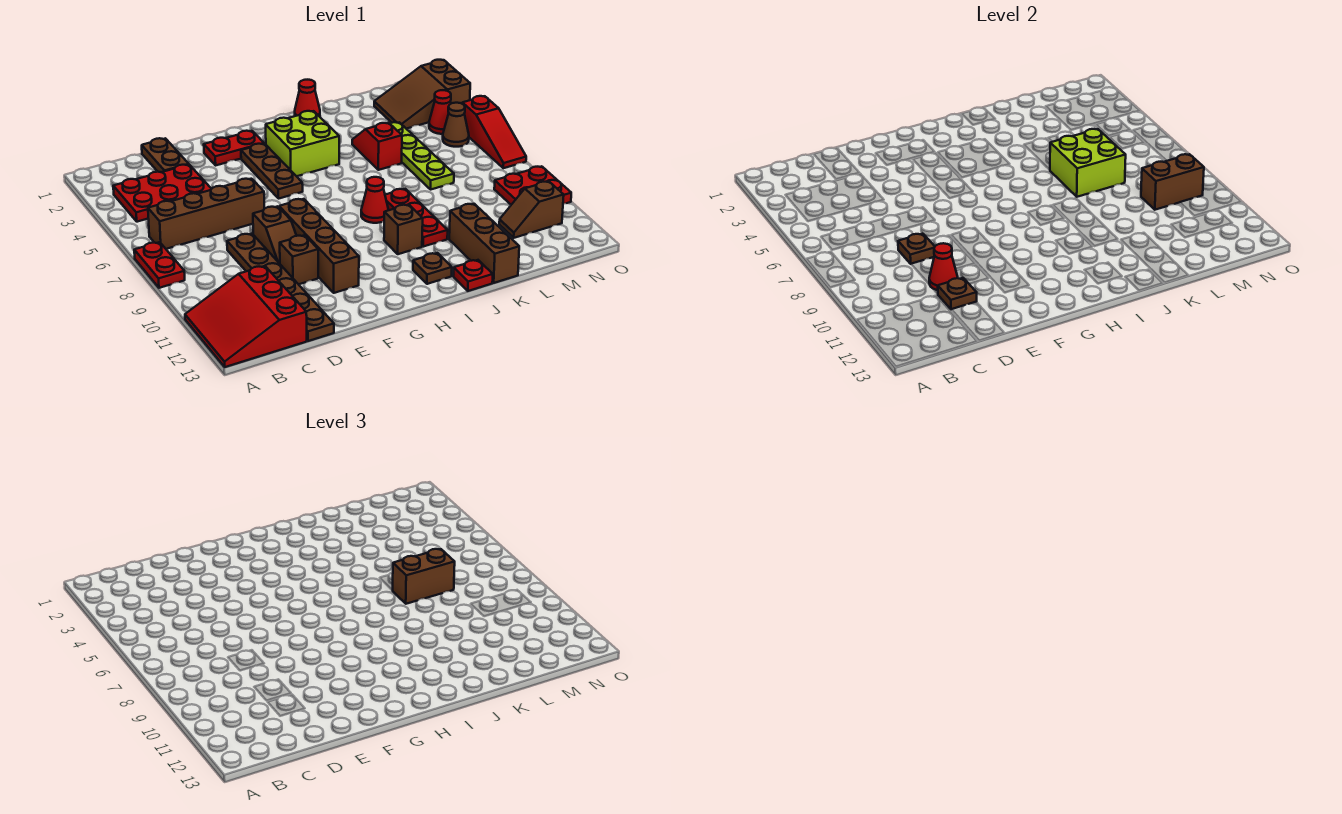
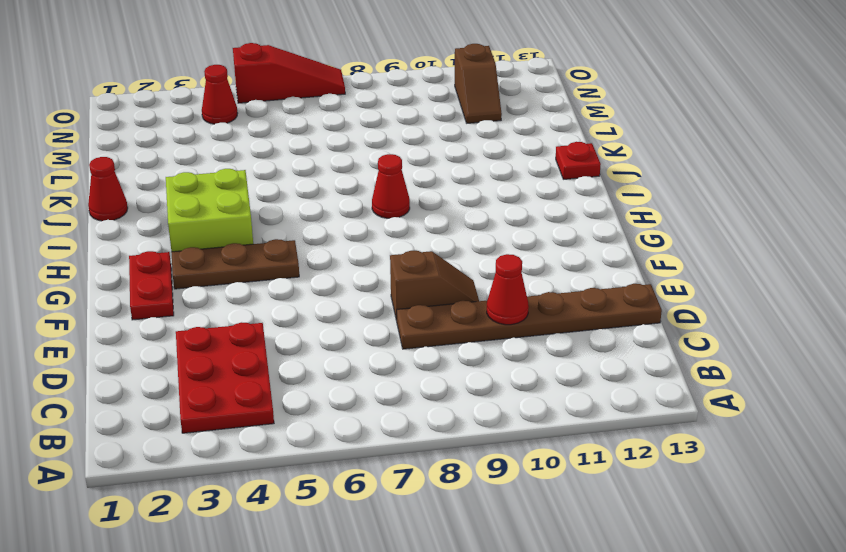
none -> red 1x2 plate [134,242,185,288]
none -> red 3x3 slope [185,266,307,367]
none -> brown 1x4 brick [148,179,264,249]
none -> brown 1x2 plate [142,138,189,172]

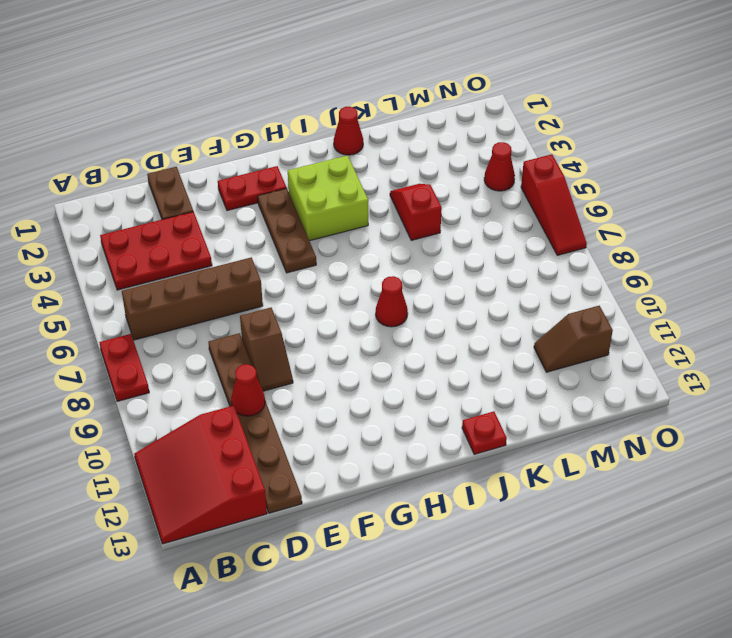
none -> brown 1x1 brick [280,235,318,284]
none -> brown 1x4 brick [279,199,359,293]
none -> brown 1x1 brick [384,205,423,254]
none -> brown 1x1 plate [413,253,452,284]

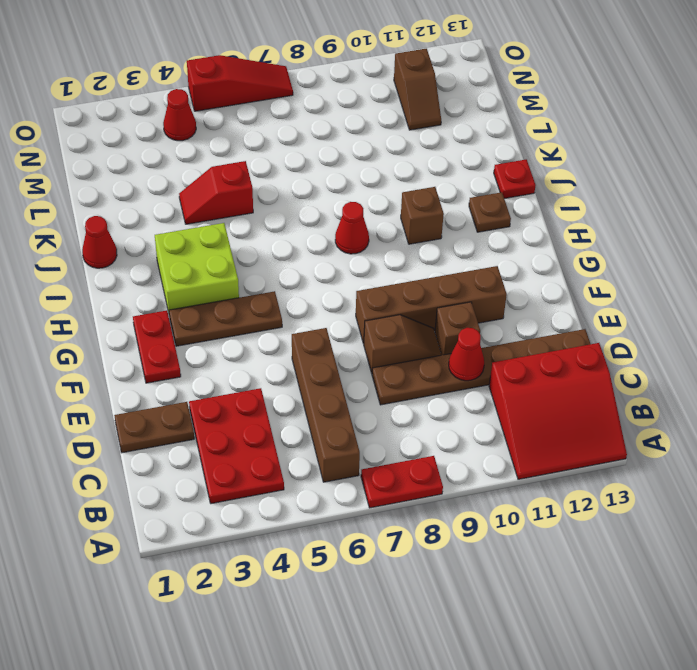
none -> red 1x3 plate [385,189,448,247]
none -> brown 1x3 brick [449,204,519,283]
none -> lime 1x4 plate [390,122,454,190]
none -> brown 2x3 slope [374,60,470,129]

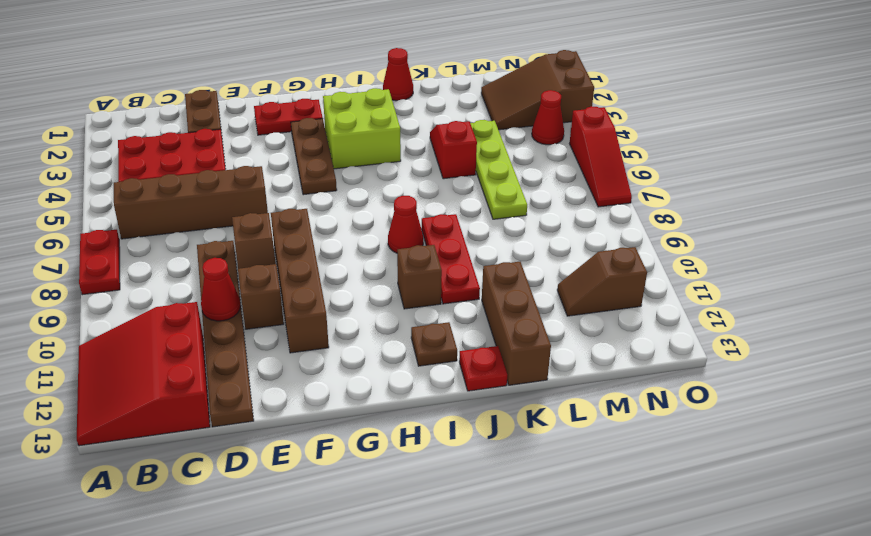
none -> brown 1x1 cone [443,103,469,147]
none -> red 2x2 plate [494,166,571,205]
none -> brown 1x1 plate [898,234,935,264]
none -> brown 1x1 plate [938,278,977,310]

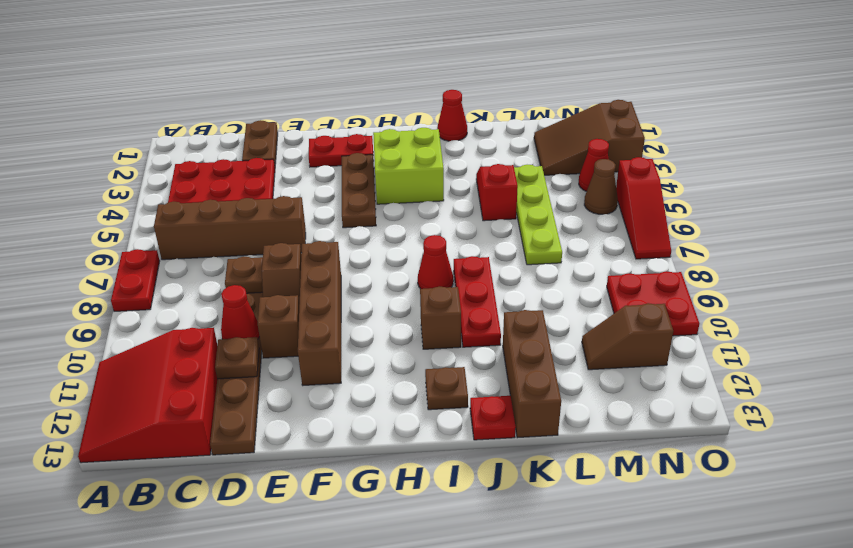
none -> lime 2x2 brick [1050,129,1126,197]
none -> brown 1x2 brick [1141,154,1204,210]
none -> brown 1x2 brick [392,549,455,604]

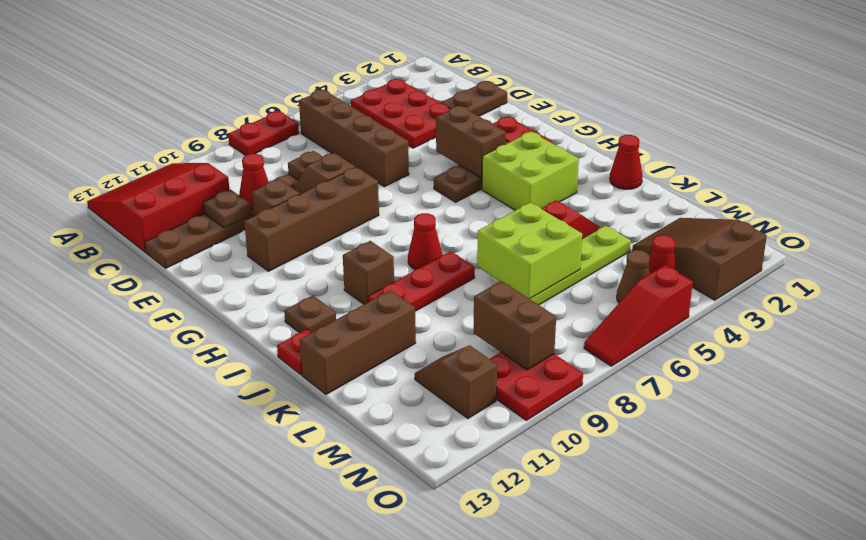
brown 1x2 brick [436,106,506,178] -> brown 1x2 brick moved to [392,549,455,604]

